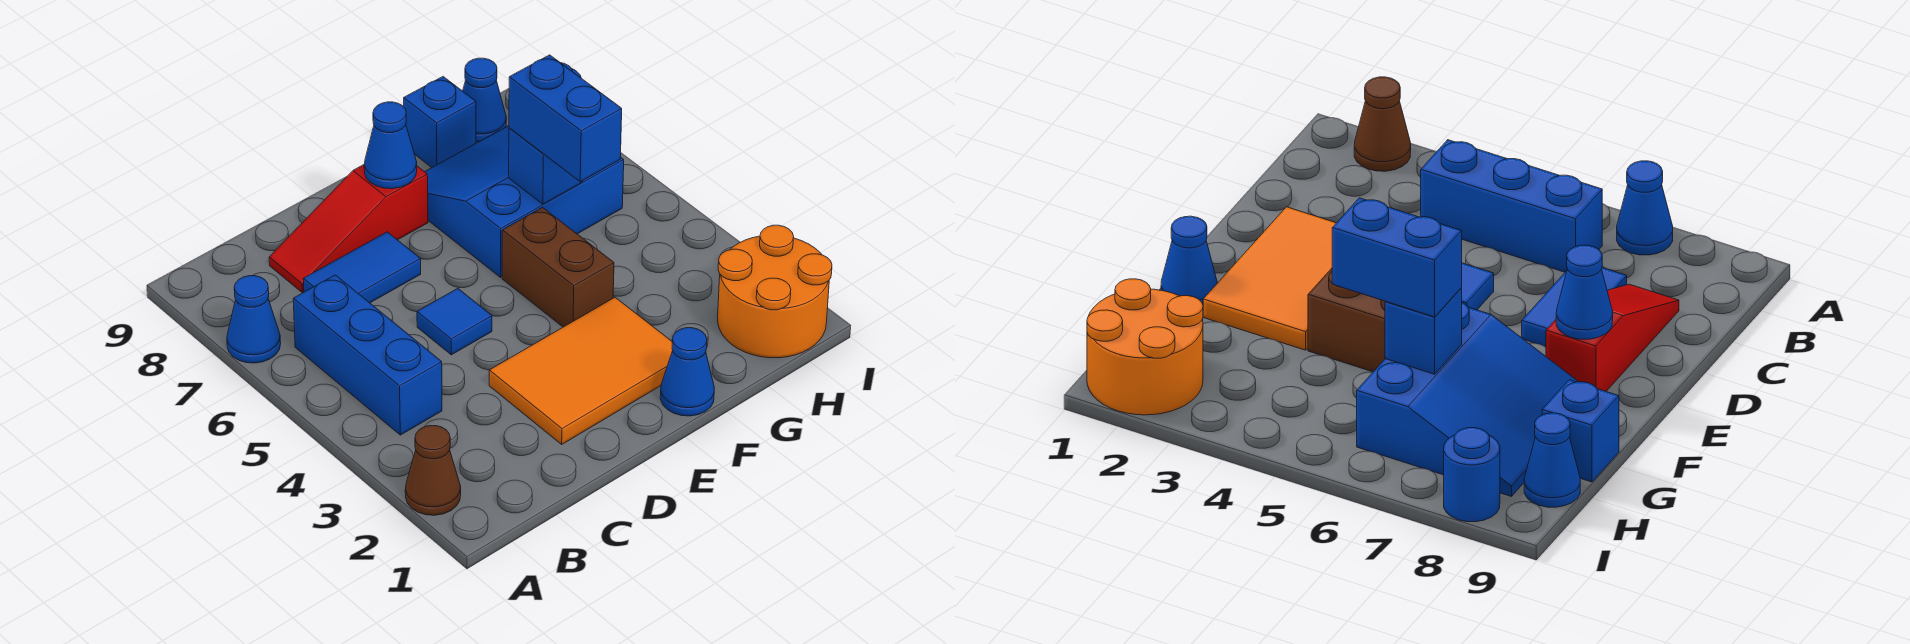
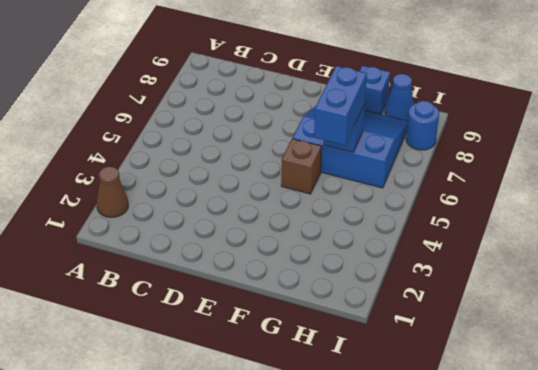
brown 1x1 brick [281,138,322,194] -> brown 1x2 brick [502,208,614,327]
none -> blue 1x1 cone [227,276,281,363]
none -> blue 1x3 brick [293,275,442,435]
none -> blue 1x2 tile [303,232,421,303]

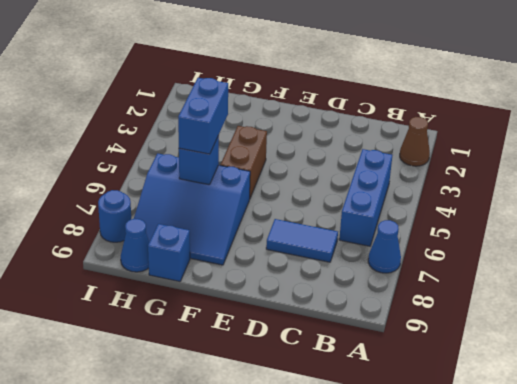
none -> red 1x3 slope [269,165,428,292]
none -> orange 2x3 tile [489,297,673,444]
none -> blue 1x1 tile [417,288,492,355]

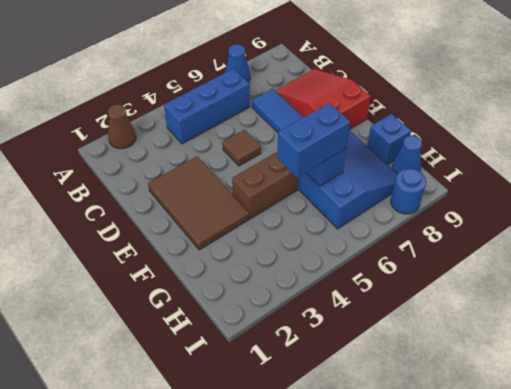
red 2x3 slope [275,69,371,129] -> red 1x3 slope [269,165,428,292]
brown 2x3 tile [148,156,249,250] -> orange 2x3 tile [489,297,673,444]
brown 1x1 tile [222,130,261,166] -> blue 1x1 tile [417,288,492,355]
none -> blue 1x1 cone [660,328,714,416]
none -> orange 2x2 round brick [718,225,832,358]
none -> blue 1x1 cone [364,102,417,189]

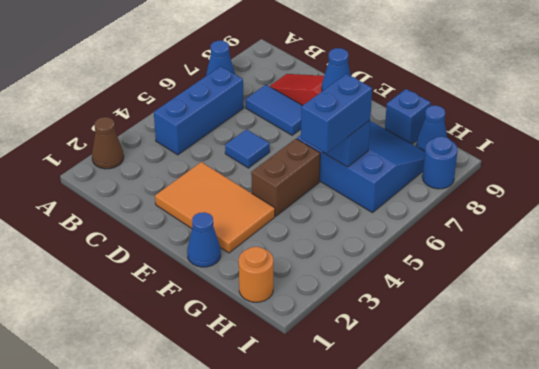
orange 1x1 round brick [239,247,273,302] -> orange 2x2 round brick [718,225,832,358]

